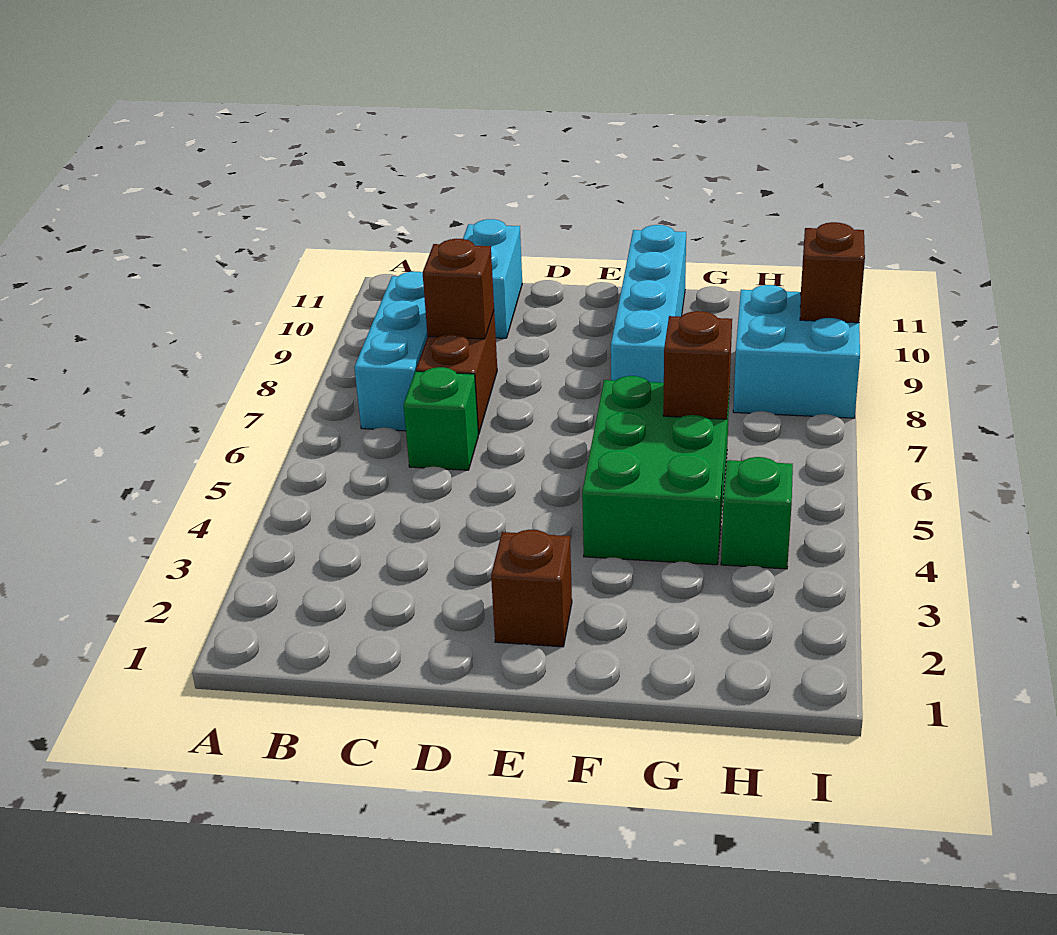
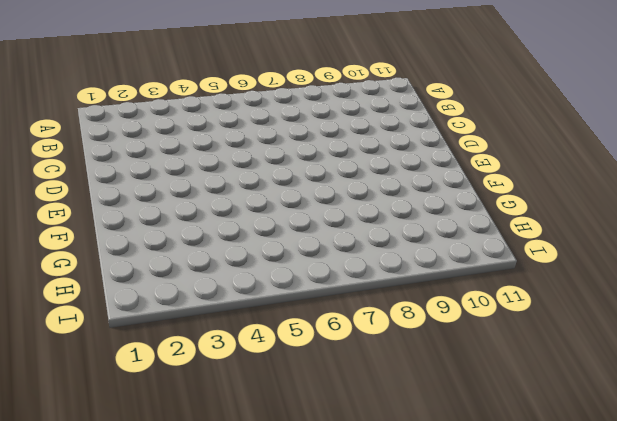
none -> cyan 1x3 brick [354,271,428,431]
none -> green 1x1 brick [404,367,478,470]
none -> brown 1x2 brick [416,312,497,435]

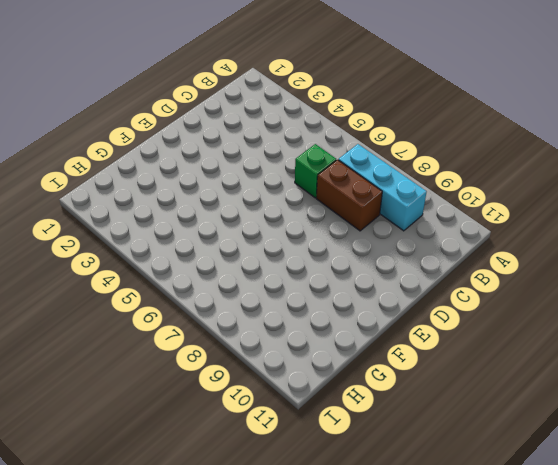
none -> cyan 1x2 brick [463,219,522,338]
none -> brown 1x1 brick [491,530,572,647]
none -> green 2x3 brick [582,376,730,565]

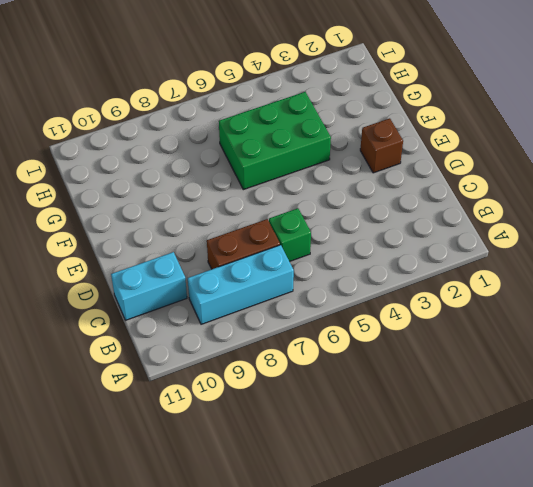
none -> cyan 1x4 brick [611,225,686,383]
none -> green 1x1 brick [721,457,793,569]
none -> cyan 2x2 brick [733,285,860,418]

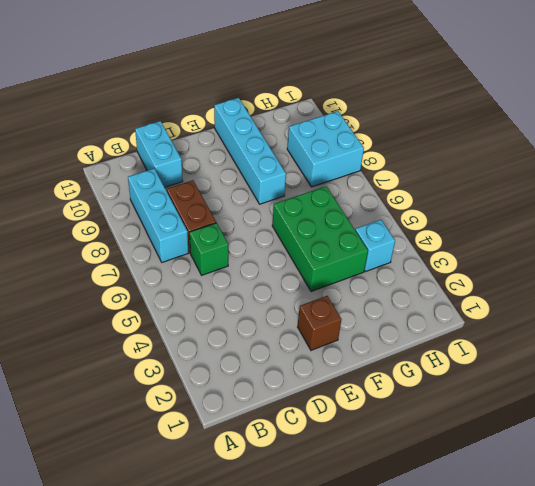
cyan 1x1 brick [355,220,395,272] -> green 1x1 brick [721,457,793,569]
none -> brown 1x1 brick [422,239,494,339]
none -> brown 1x1 brick [663,311,732,419]
none -> brown 1x1 brick [800,222,865,323]

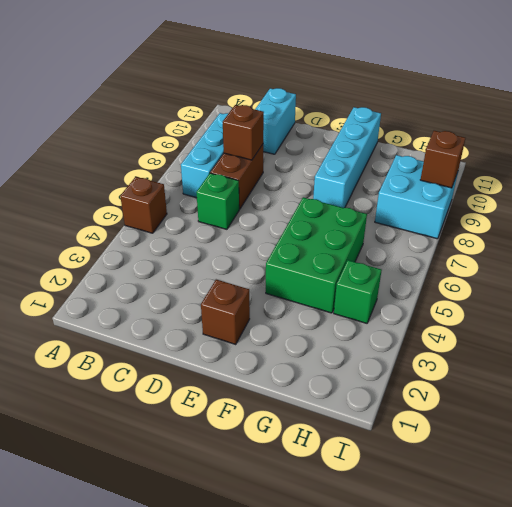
brown 1x1 brick [120,177,167,233] -> brown 1x1 brick moved to [663,311,732,419]

